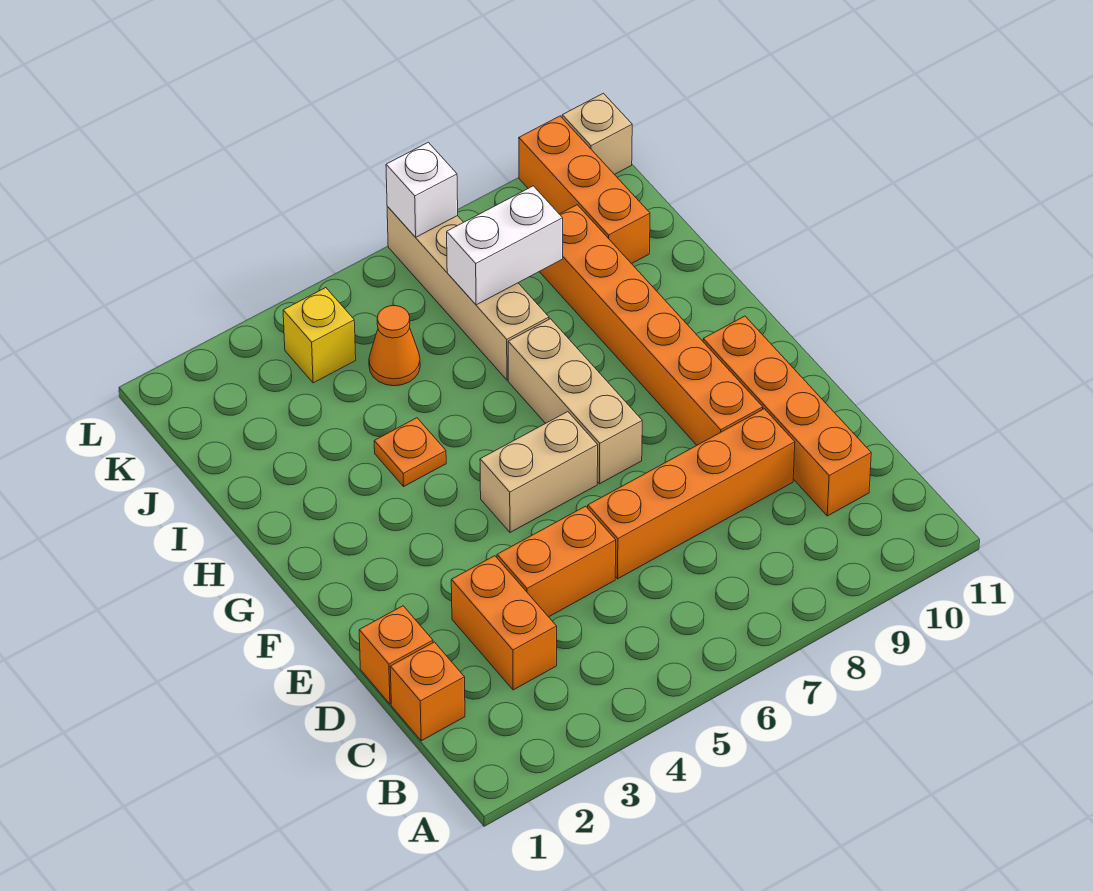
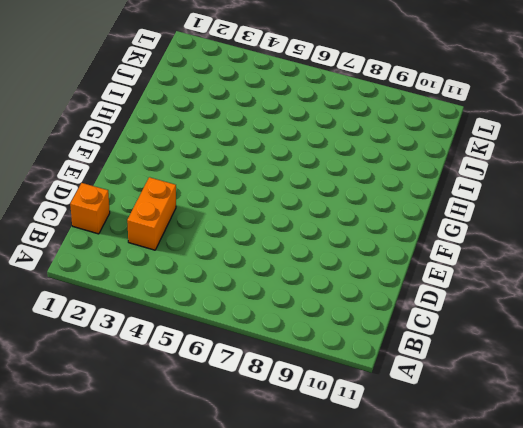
none -> orange 1x4 brick [703,316,871,516]
none -> orange 1x1 brick [359,606,433,704]
none -> orange 1x2 brick [497,506,616,617]

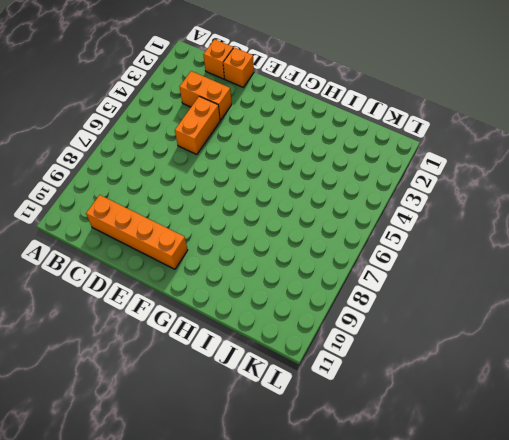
none -> orange 1x4 brick [588,409,795,579]
none -> orange 1x6 brick [540,205,763,445]
none -> tan 1x2 brick [480,412,598,532]

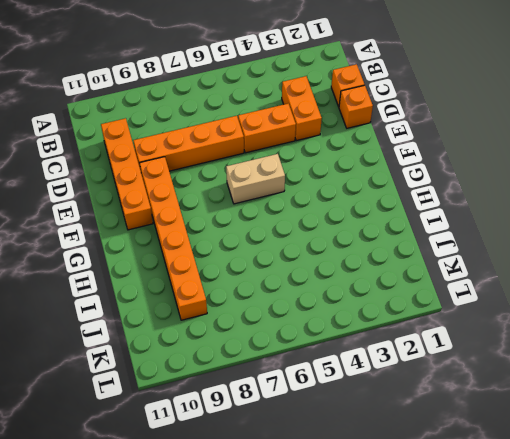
none -> tan 1x3 brick [508,319,642,484]
none -> orange 1x1 plate [374,418,446,486]
none -> tan 1x4 brick [387,206,549,380]

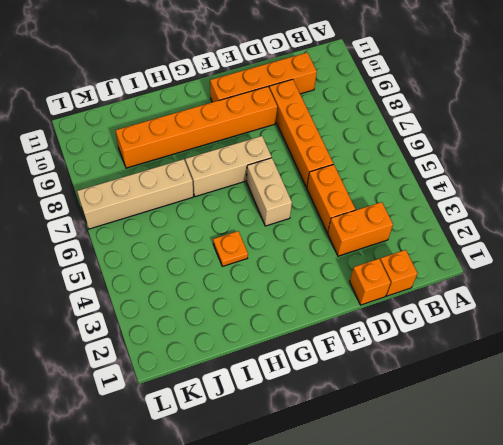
none -> orange 1x1 cone [369,306,420,386]
none -> orange 1x3 brick [519,116,650,264]
none -> yellow 1x1 brick [283,288,356,383]

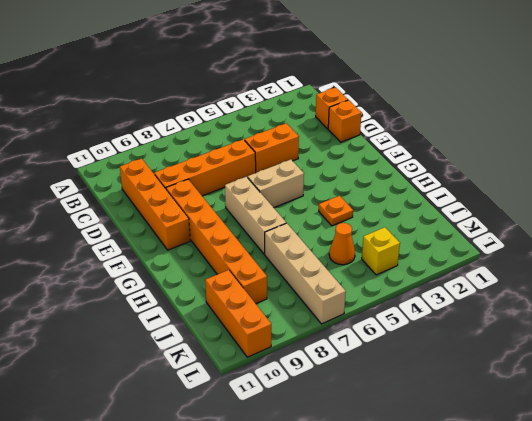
none -> orange 1x2 brick [451,556,557,690]
none -> tan 1x1 brick [562,93,632,175]
none -> white 1x2 brick [447,186,563,305]

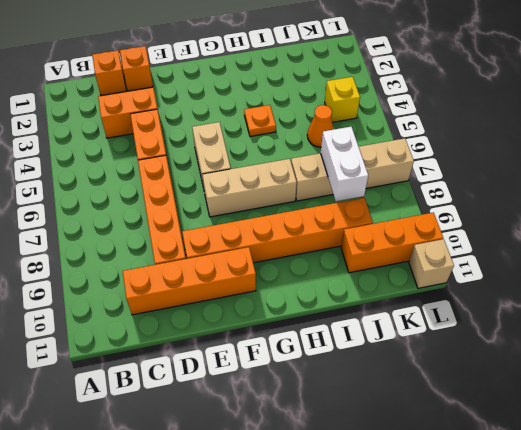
none -> white 1x1 brick [386,142,458,237]

